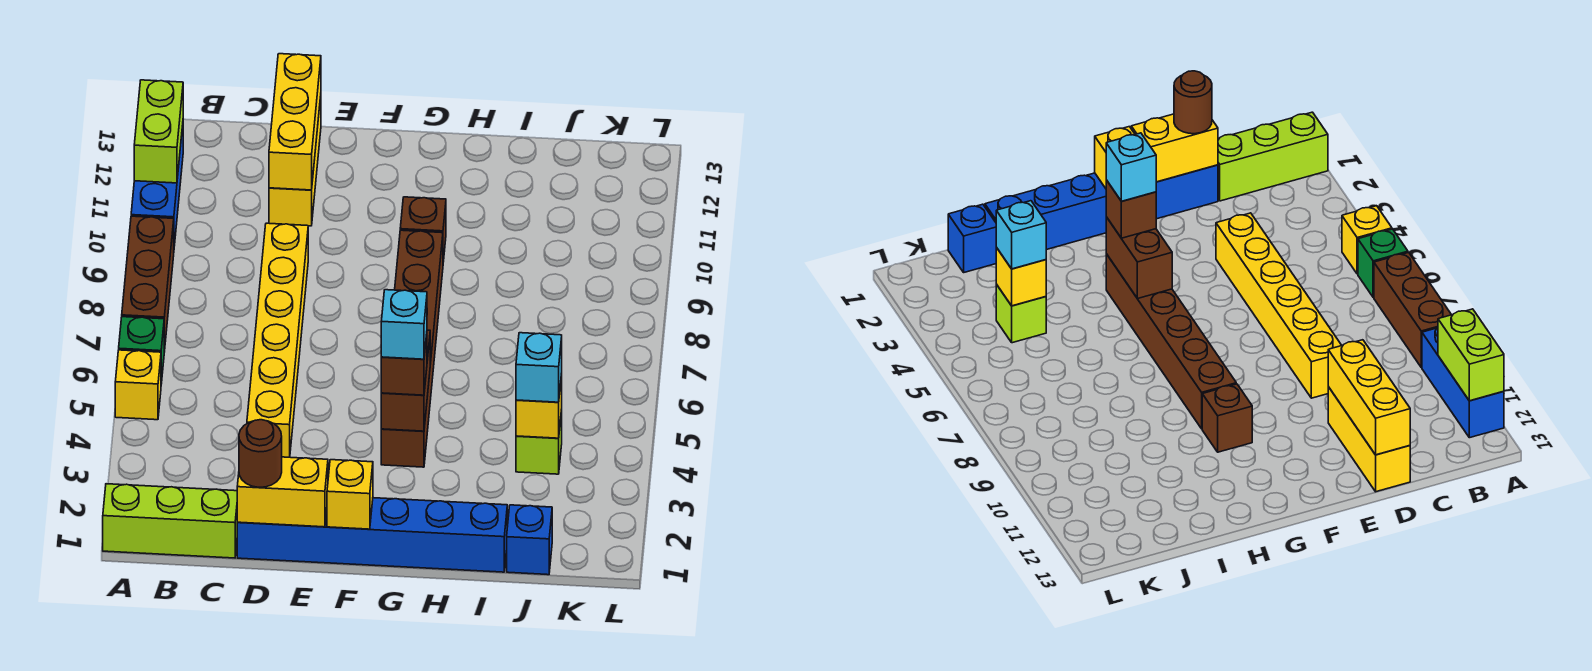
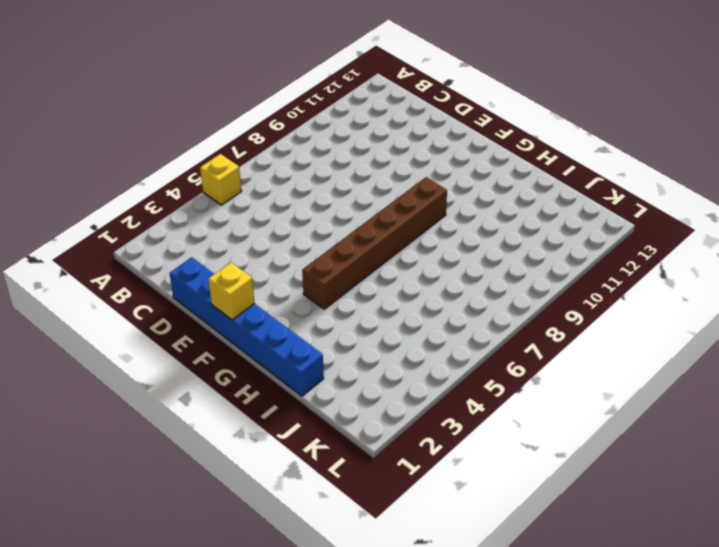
none -> lime 1x3 brick [103,484,238,558]
none -> green 1x1 brick [119,317,164,384]
none -> brown 1x3 brick [122,216,174,352]

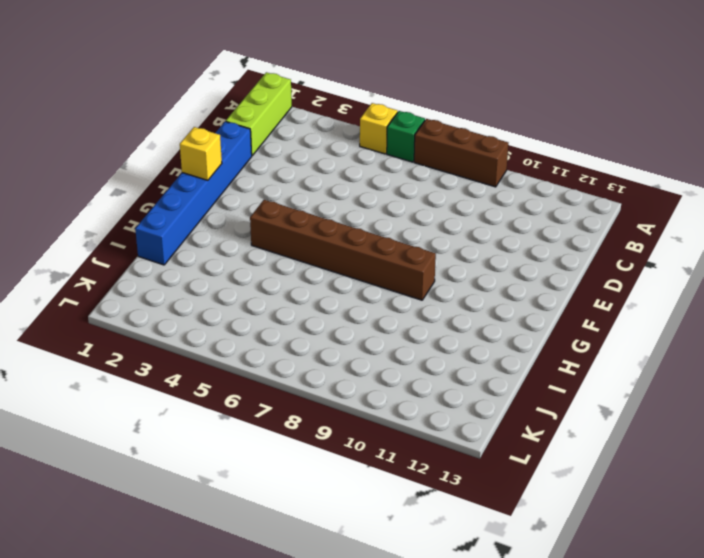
none -> blue 1x3 brick [131,125,183,246]
none -> yellow 1x6 brick [247,223,308,457]
none -> yellow 1x3 brick [269,96,321,226]

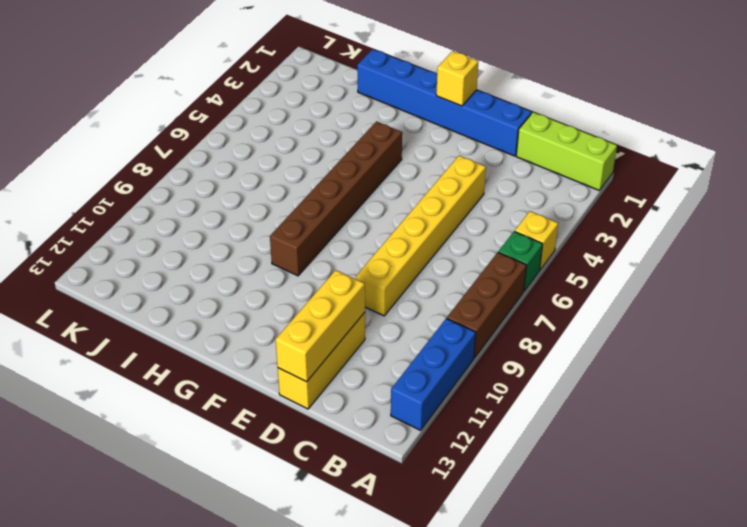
none -> brown 1x1 brick [400,197,446,262]
none -> blue 1x1 brick [507,505,552,575]
none -> lime 1x1 brick [516,410,562,474]

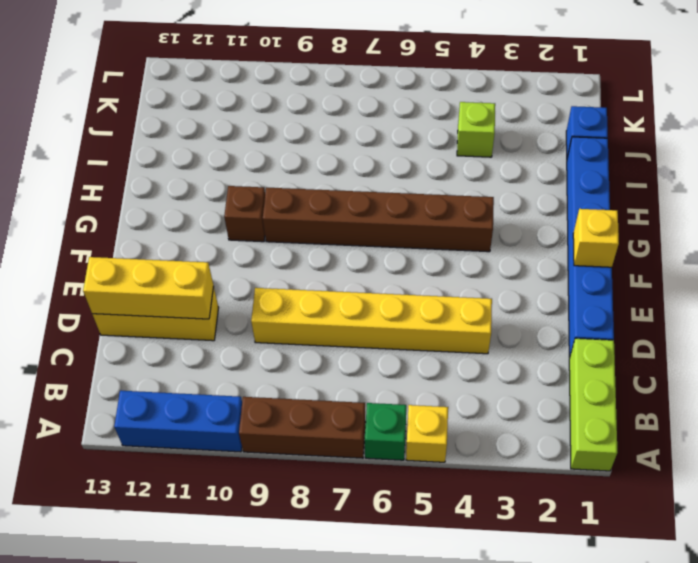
none -> lime 1x2 brick [134,80,183,183]
none -> yellow 1x2 brick [237,457,328,527]
none -> brown 1x2 brick [381,330,430,431]

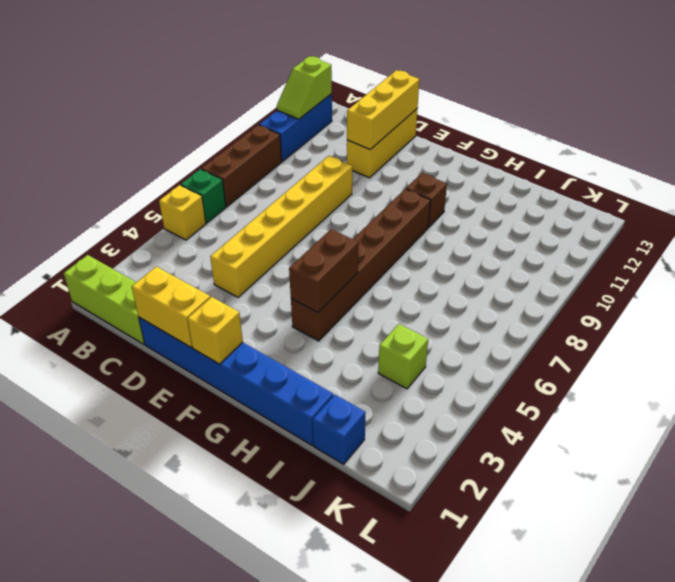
lime 1x2 slope [277,56,332,119] -> lime 1x2 brick [134,80,183,183]
none -> yellow 1x1 brick [516,374,562,438]
none -> brown 1x1 round brick [239,420,282,487]
none -> brown 1x1 brick [381,335,427,395]

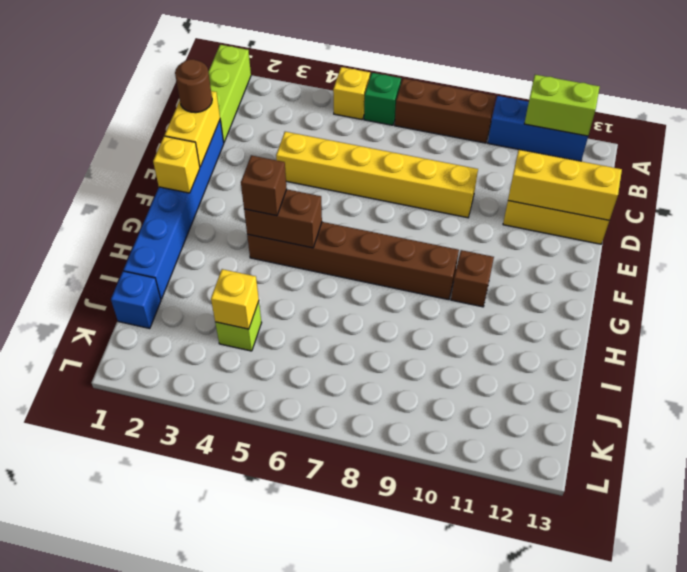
none -> cyan 1x1 brick [516,333,562,402]
none -> cyan 1x1 brick [381,290,427,359]

